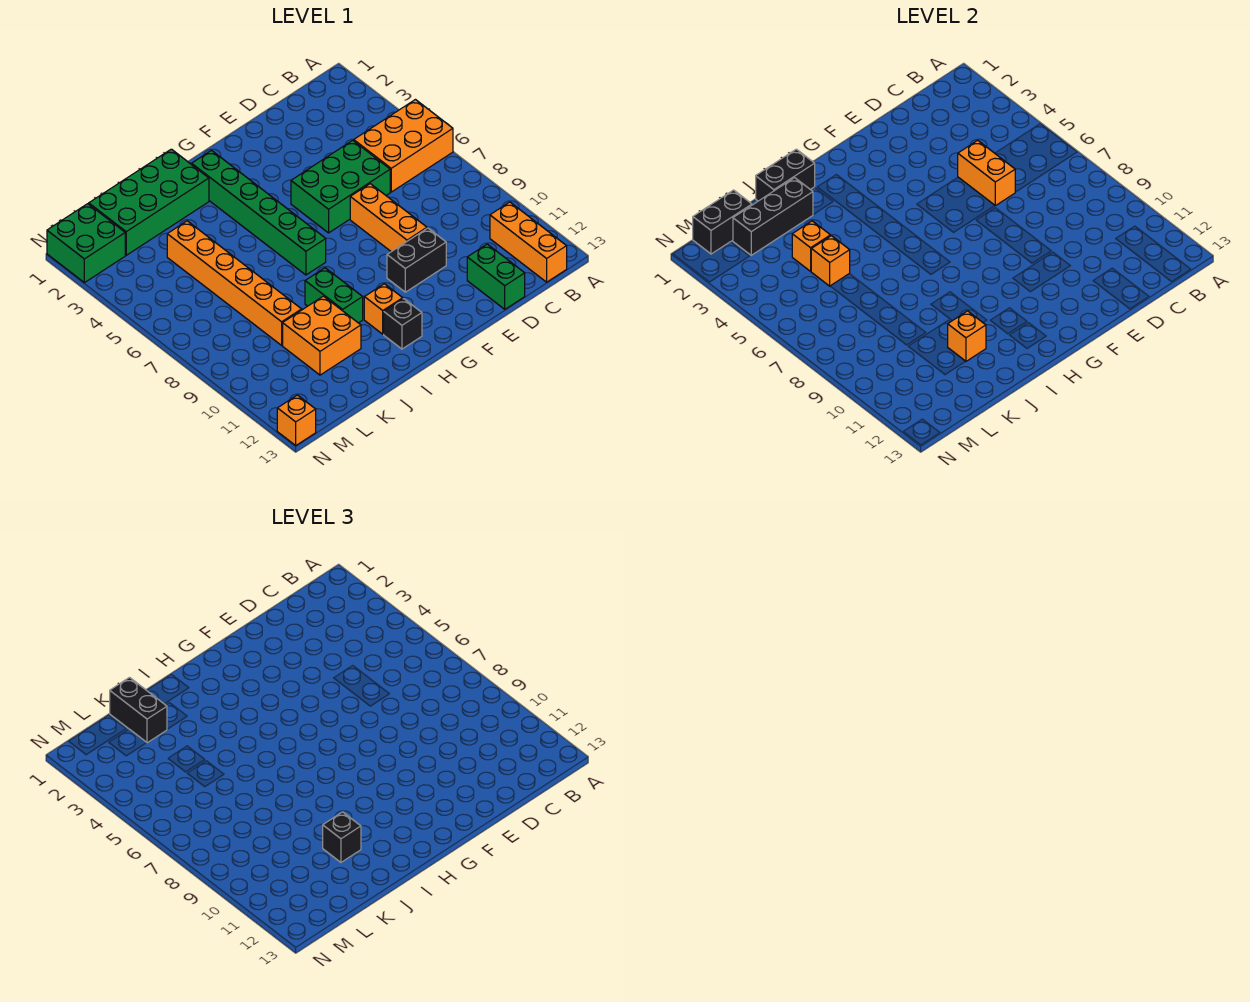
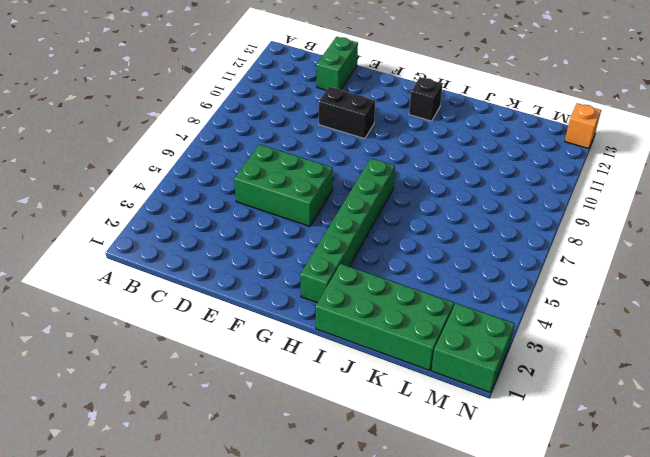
none -> orange 2x3 brick [354,100,453,192]
none -> orange 1x3 brick [490,202,567,282]
none -> orange 1x3 brick [350,184,427,252]

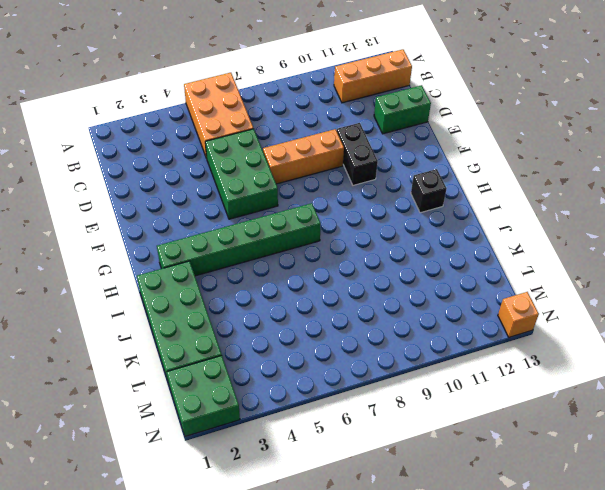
none -> orange 1x1 brick [364,284,403,334]
none -> green 1x2 brick [305,268,363,323]
none -> orange 2x2 brick [283,296,361,375]

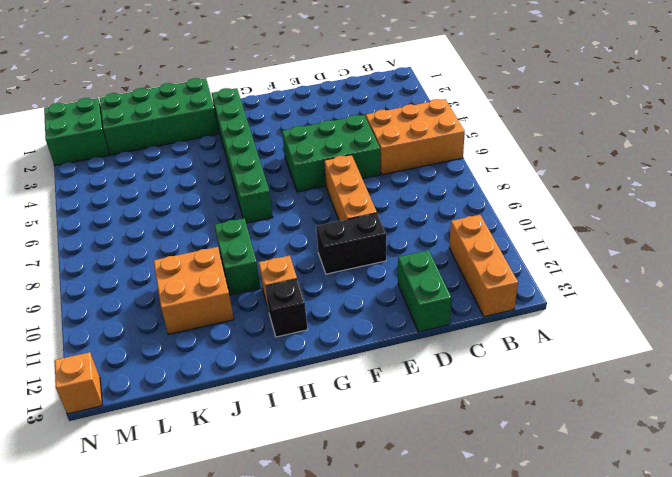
none -> orange 1x6 brick [167,221,302,345]
none -> orange 1x2 brick [958,140,1015,206]
none -> black 1x2 brick [756,149,815,201]

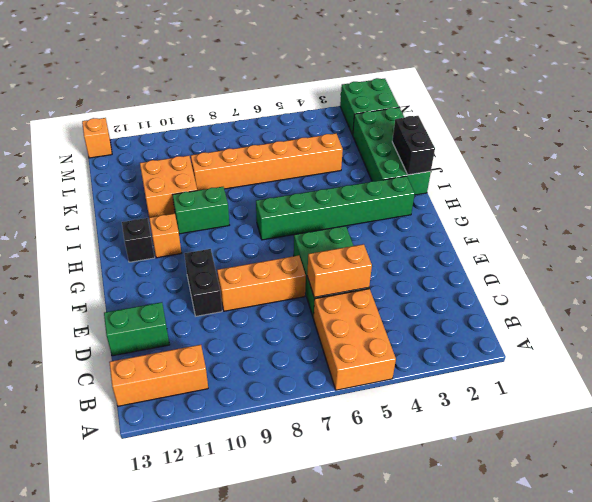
none -> black 1x3 brick [733,178,813,255]
none -> orange 1x1 brick [948,311,986,361]
none -> orange 1x1 brick [792,221,830,271]

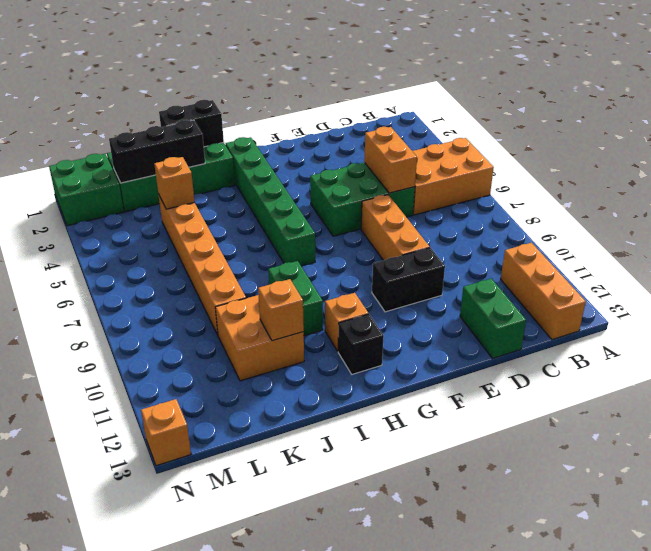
none -> orange 1x1 brick [811,236,850,286]
none -> black 1x2 brick [693,190,752,254]
none -> black 1x1 brick [323,812,361,862]

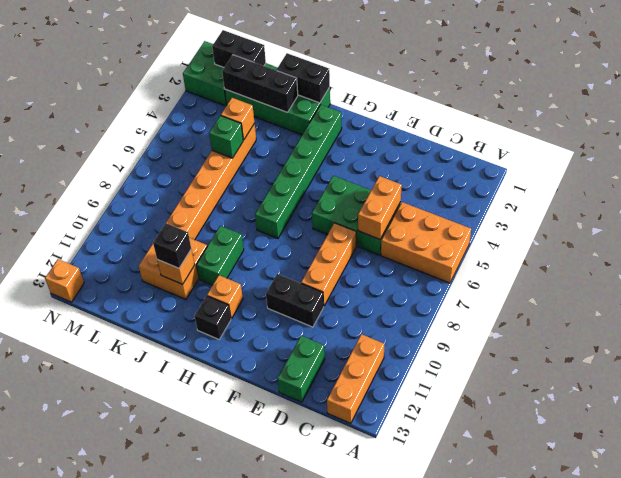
green 1x1 brick [209,116,243,158] -> orange 1x1 brick [811,236,850,286]
none -> black 1x2 brick [110,678,167,743]

